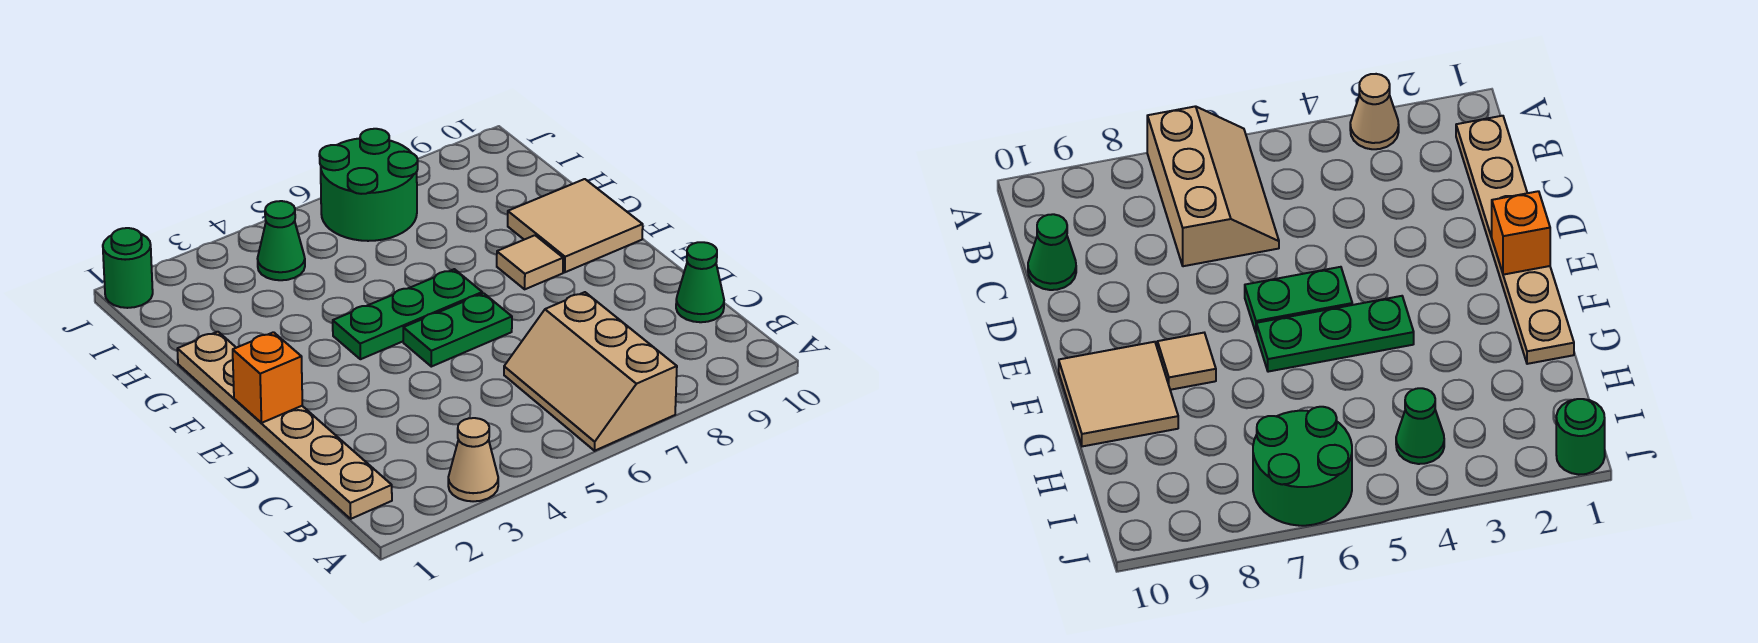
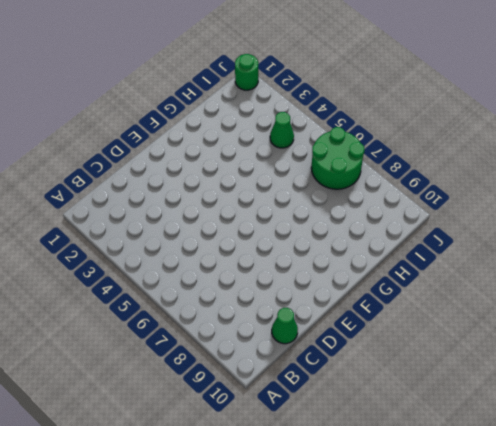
none -> tan 1x1 cone [448,418,498,501]
none -> tan 2x3 slope [504,292,677,451]
none -> tan 1x6 plate [177,332,392,519]

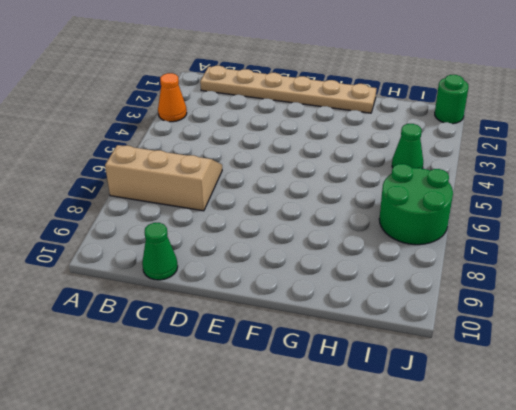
orange 1x1 cone [158,73,187,122] -> tan 1x1 cone [448,418,498,501]
none -> green 1x2 plate [403,293,512,367]
none -> green 1x3 plate [333,269,482,359]
none -> tan 1x1 tile [497,235,563,289]

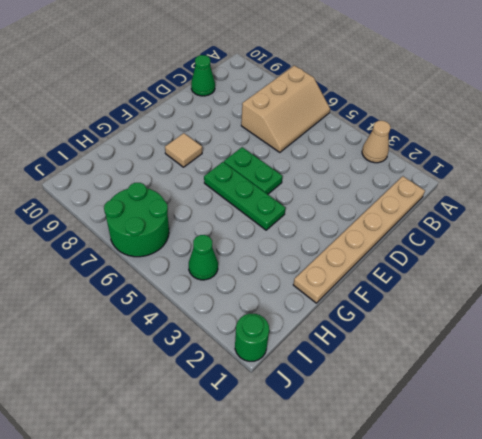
none -> tan 2x2 tile [508,179,643,272]
none -> orange 1x1 brick [233,332,302,423]

